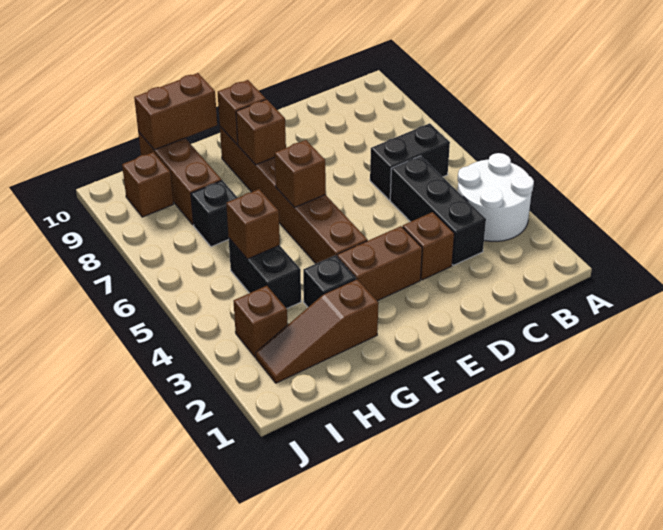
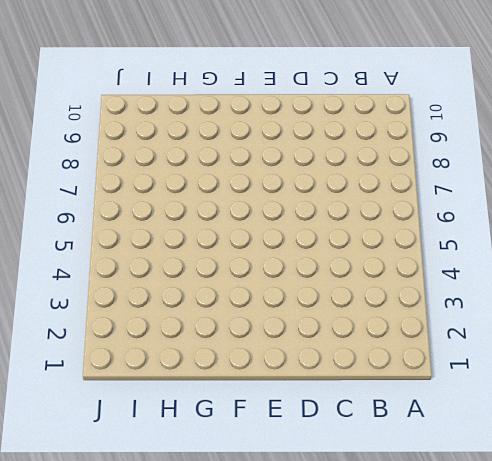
none -> white 2x2 round brick [458,153,534,241]
none -> black 1x2 brick [370,123,450,200]
none -> black 1x3 brick [390,156,486,265]

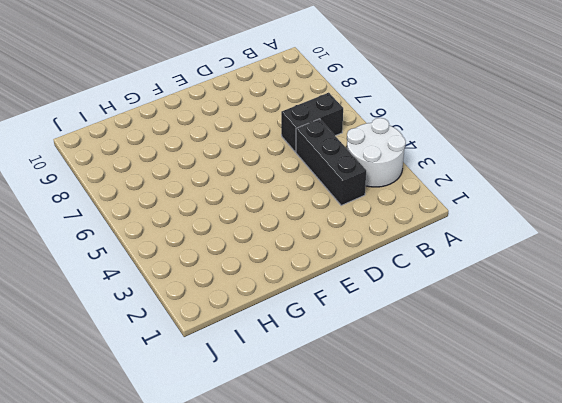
none -> brown 1x1 brick [403,212,454,280]
none -> brown 1x2 brick [337,226,422,301]
none -> brown 1x6 brick [220,127,368,264]

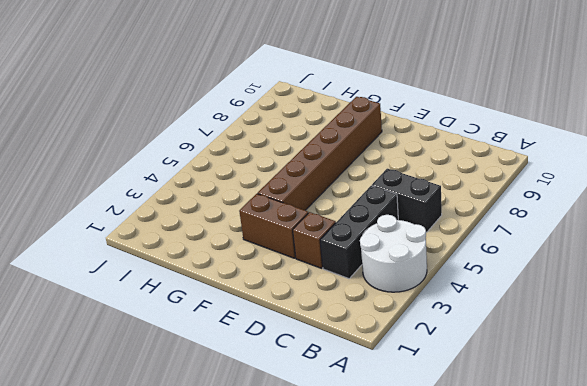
none -> brown 1x3 slope [256,279,378,383]
none -> black 1x1 brick [303,255,356,307]
none -> black 1x2 brick [229,238,301,308]

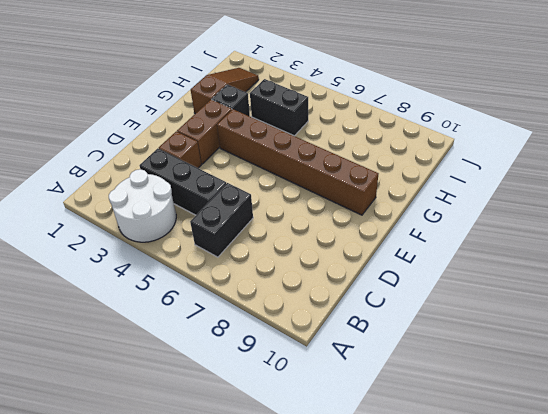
none -> black 1x1 brick [191,180,238,247]
none -> brown 1x3 brick [138,132,222,225]
none -> brown 1x1 brick [234,286,287,357]

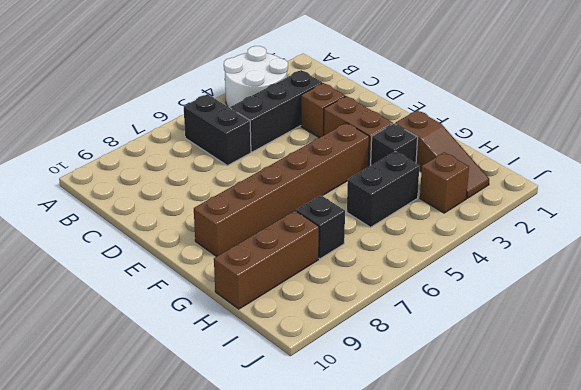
none -> brown 1x1 brick [122,152,173,217]
none -> brown 1x1 brick [275,140,326,208]
none -> brown 1x1 brick [236,99,286,165]

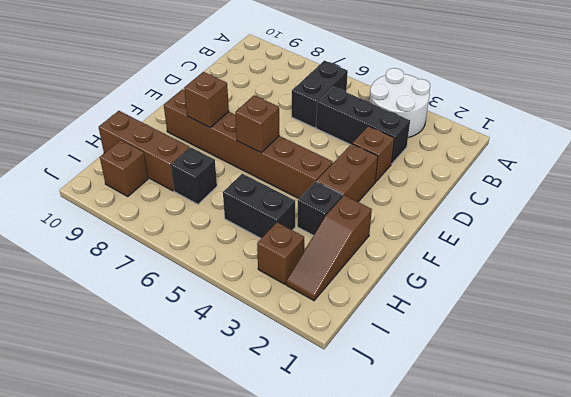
none -> brown 1x1 brick [218,80,266,144]
none -> brown 1x2 brick [134,73,217,150]
none -> brown 1x1 brick [226,189,280,259]

